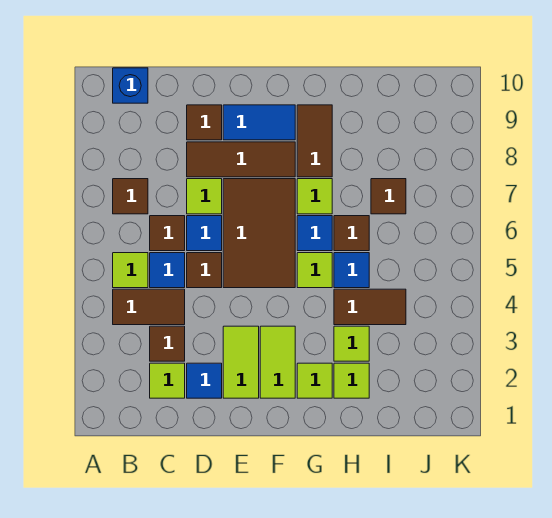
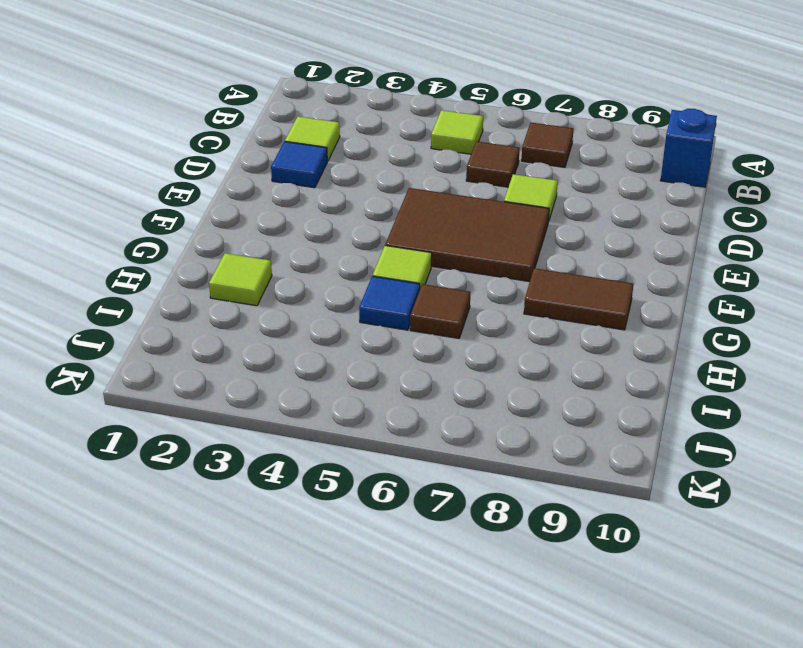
none -> brown 1x2 tile [113,289,185,325]
none -> brown 1x1 tile [150,326,185,361]
none -> blue 1x1 tile [150,253,185,288]

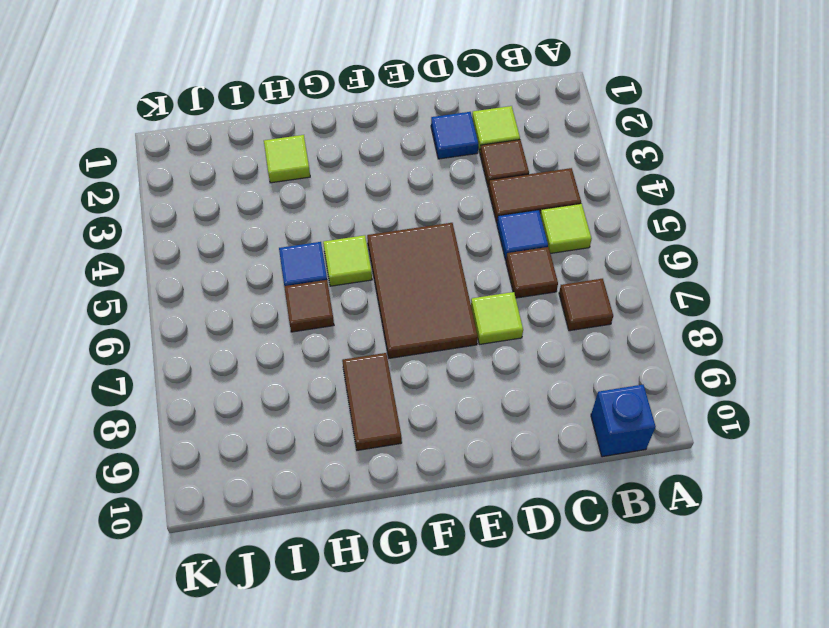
none -> brown 1x1 tile [187,253,222,288]
none -> blue 1x1 tile [187,216,222,251]
none -> brown 1x3 tile [187,142,295,177]

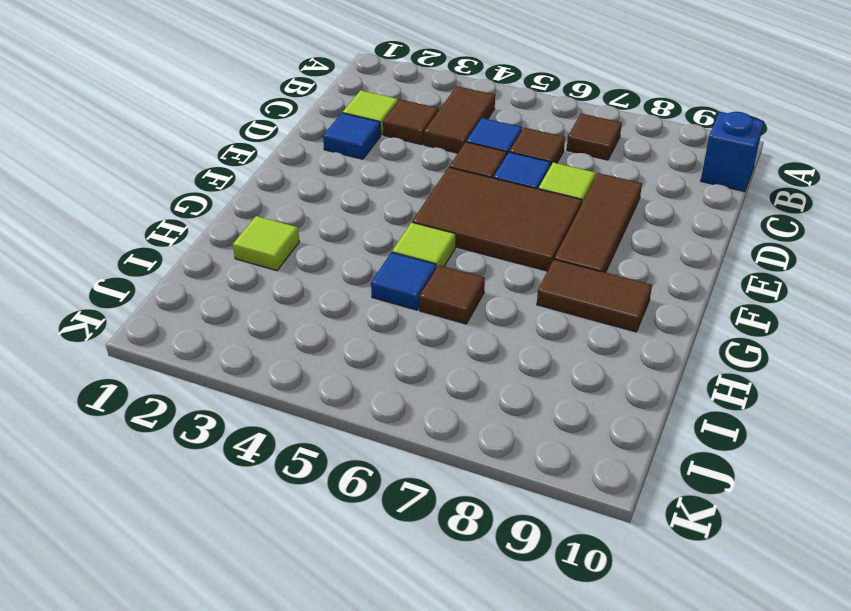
none -> lime 1x1 tile [113,253,148,288]
none -> brown 1x1 tile [187,105,222,140]
none -> lime 1x2 tile [223,326,259,398]

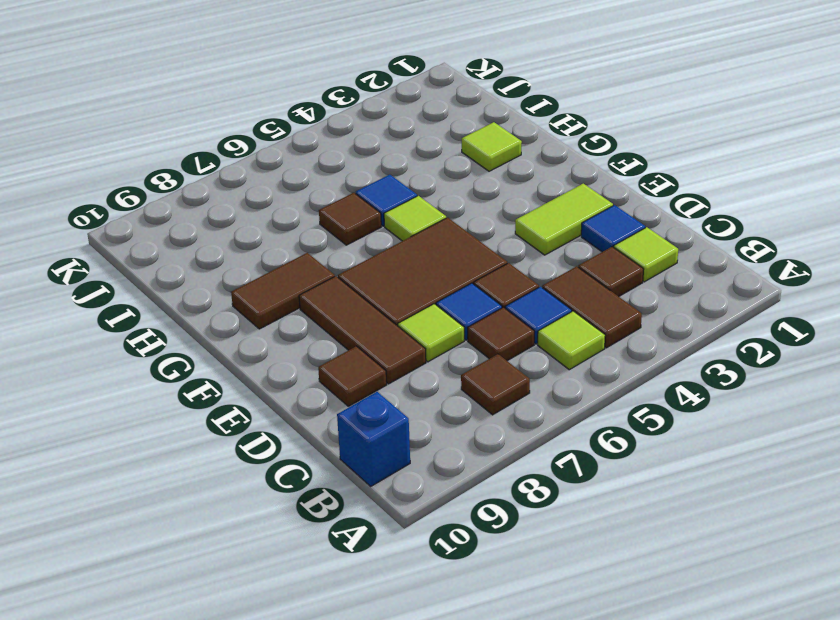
none -> blue 1x2 tile [223,105,295,140]
none -> lime 1x2 tile [260,326,295,398]
none -> lime 1x1 tile [297,363,332,398]

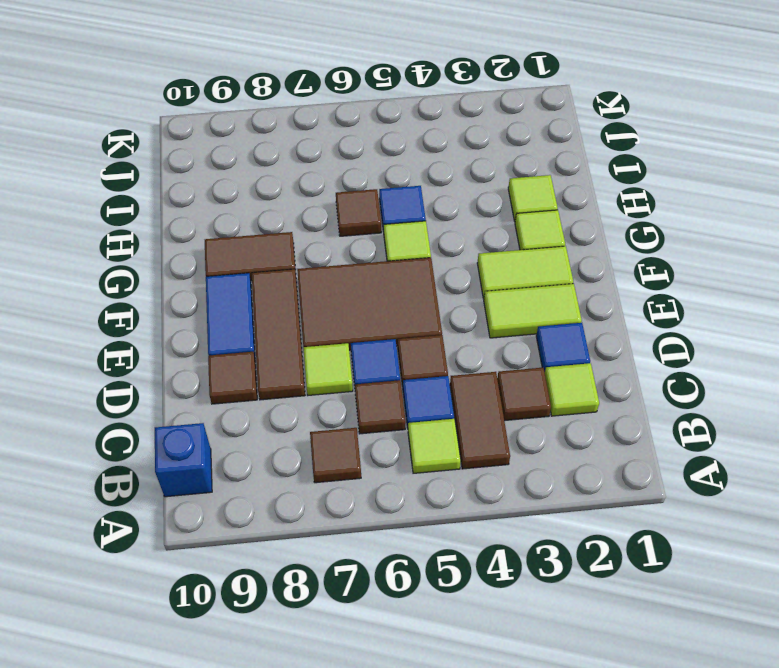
none -> blue 1x1 tile [297,216,332,251]
none -> lime 1x1 tile [297,179,332,214]
none -> lime 1x1 tile [334,326,369,361]

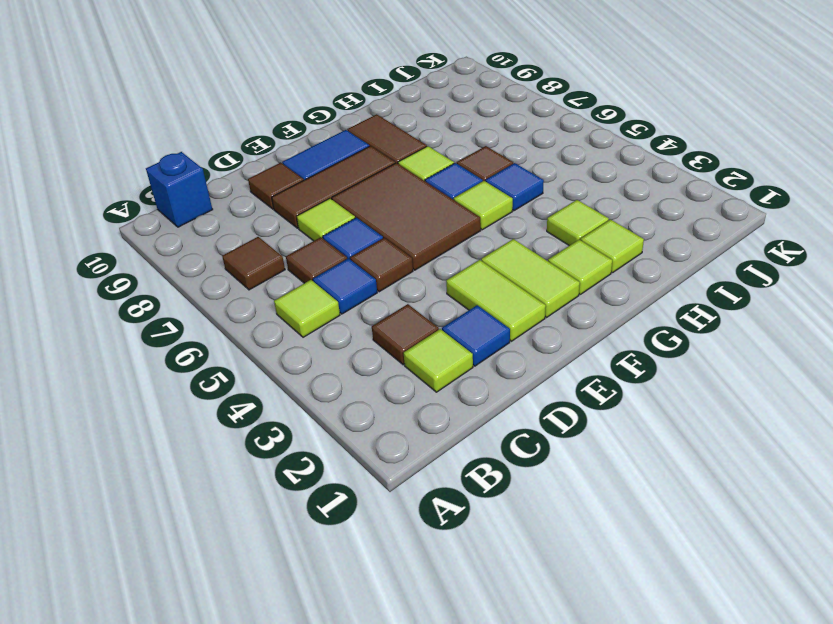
none -> brown 1x2 tile [113,289,185,325]
none -> brown 1x2 tile [334,289,406,325]
none -> brown 1x1 tile [371,179,406,214]

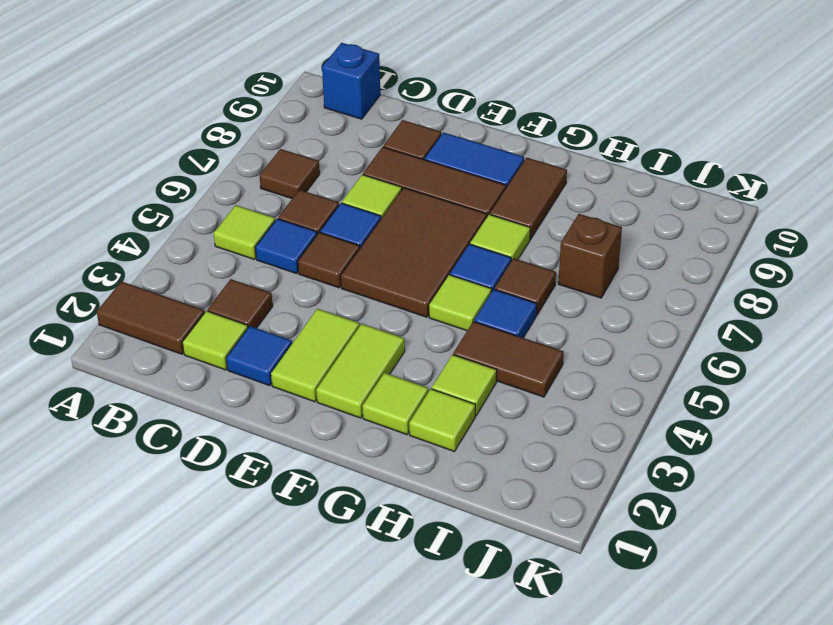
brown 1x2 tile [97,281,205,354] -> brown 1x2 tile moved to [113,289,185,325]
brown 1x1 brick [558,214,622,298] -> brown 1x1 tile [371,179,406,214]

